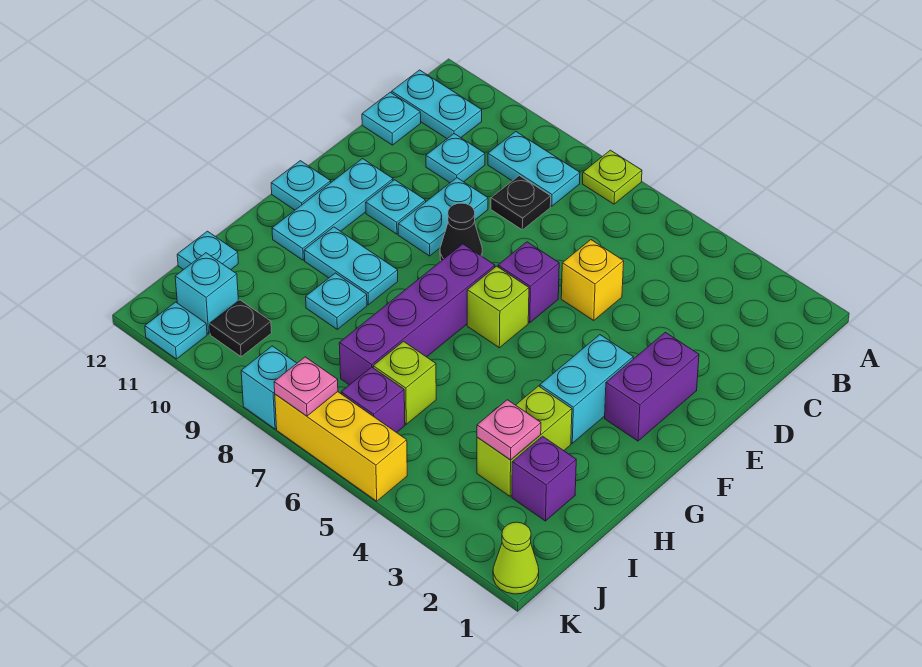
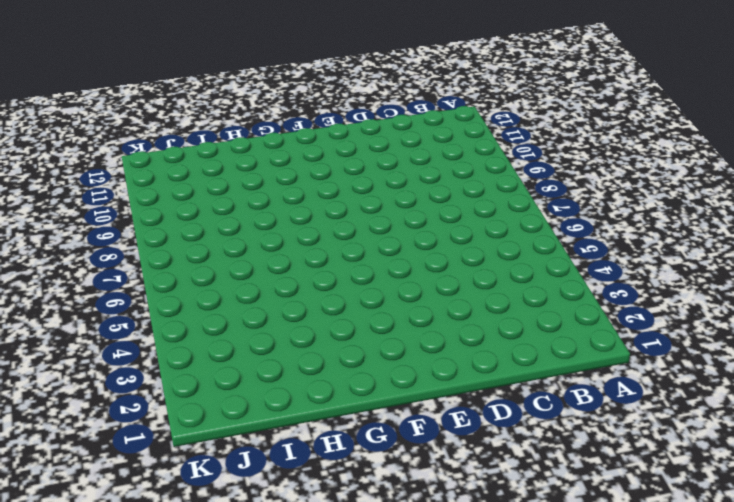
none -> lime 1x1 plate [583,150,642,204]
none -> cyan 1x2 plate [488,132,580,206]
none -> cyan 1x2 plate [392,70,482,139]
none -> black 1x1 plate [491,176,551,230]

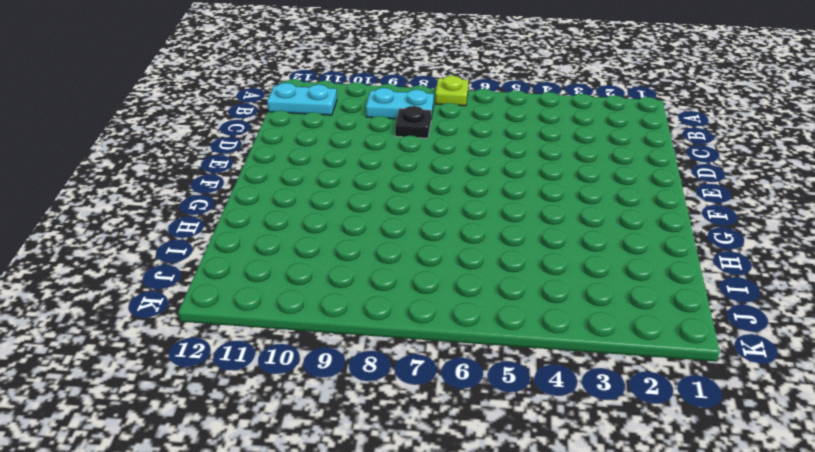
none -> cyan 1x1 plate [426,134,485,183]
none -> cyan 1x1 plate [362,92,421,145]
none -> yellow 1x1 brick [561,240,624,320]
none -> cyan 1x2 plate [398,178,488,256]

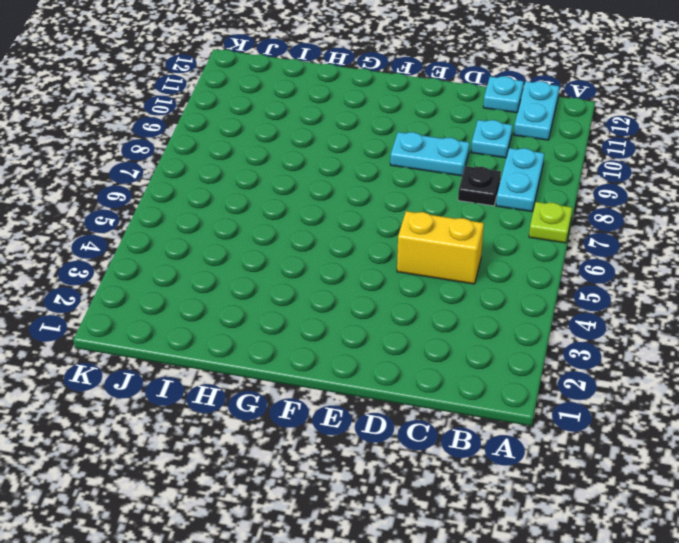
yellow 1x2 brick [397,211,484,284] -> yellow 1x1 brick [561,240,624,320]
none -> purple 1x2 brick [605,332,699,441]
none -> purple 1x1 brick [498,242,559,323]
none -> black 1x1 cone [440,203,482,261]
none -> cyan 1x1 plate [366,180,426,234]

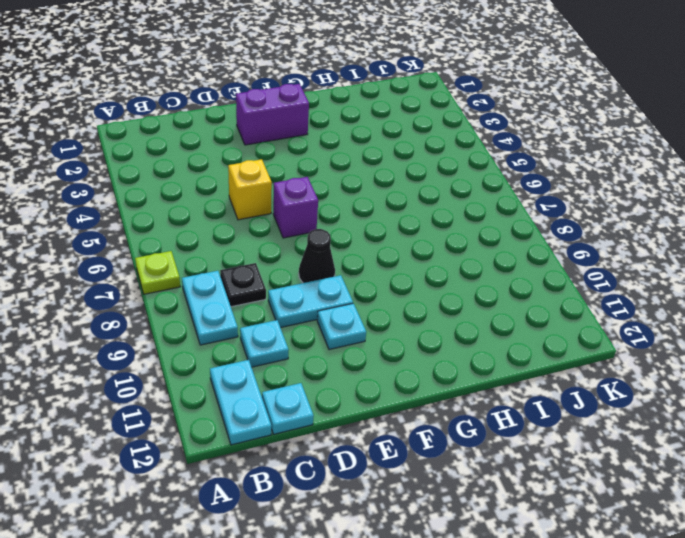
none -> cyan 1x3 plate [272,159,393,260]
none -> cyan 1x2 brick [540,335,633,443]
none -> lime 1x1 brick [467,266,529,348]
none -> purple 1x4 brick [339,244,495,385]

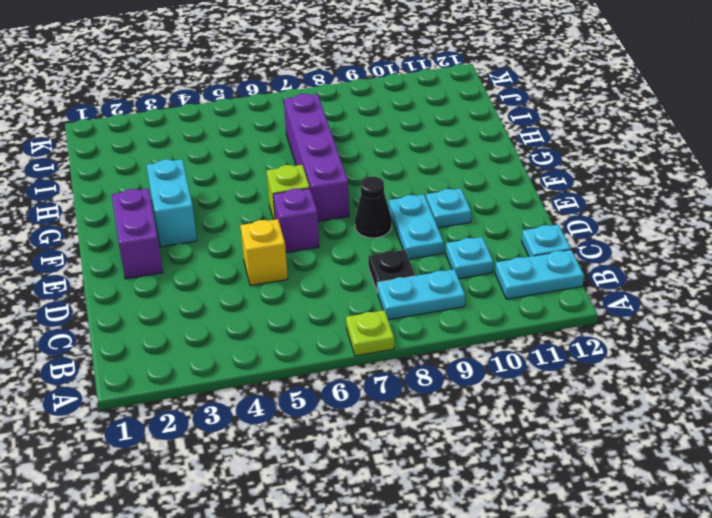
none -> cyan 1x3 plate [272,159,393,260]
none -> cyan 1x1 plate [271,161,331,210]
none -> cyan 1x2 plate [304,227,398,305]
none -> lime 1x2 brick [477,386,572,496]

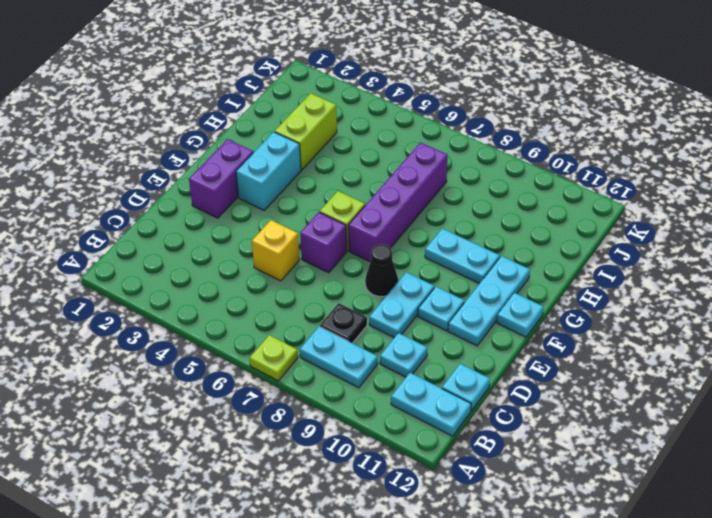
none -> cyan 1x1 plate [306,273,367,329]
none -> purple 1x1 brick [512,436,576,521]
none -> lime 1x1 brick [373,342,436,424]
none -> cyan 1x1 plate [177,231,238,270]

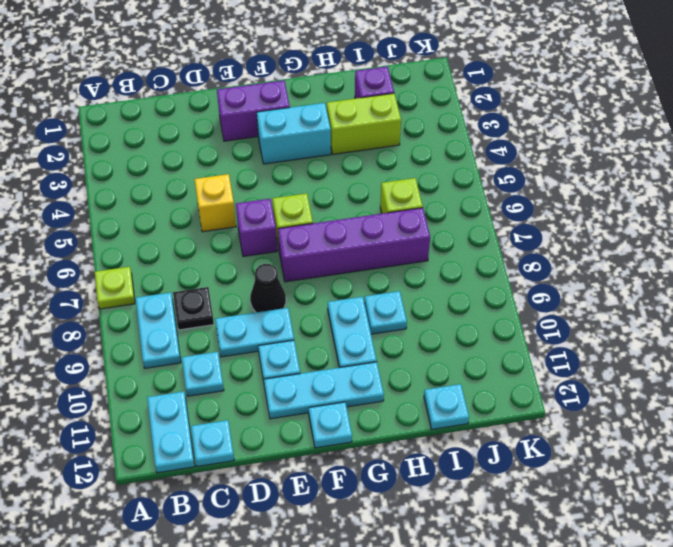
none -> purple 1x1 brick [341,367,405,433]
none -> black 1x1 plate [210,300,272,357]
none -> cyan 1x1 brick [175,253,238,334]
none -> lime 1x1 cone [493,522,539,594]

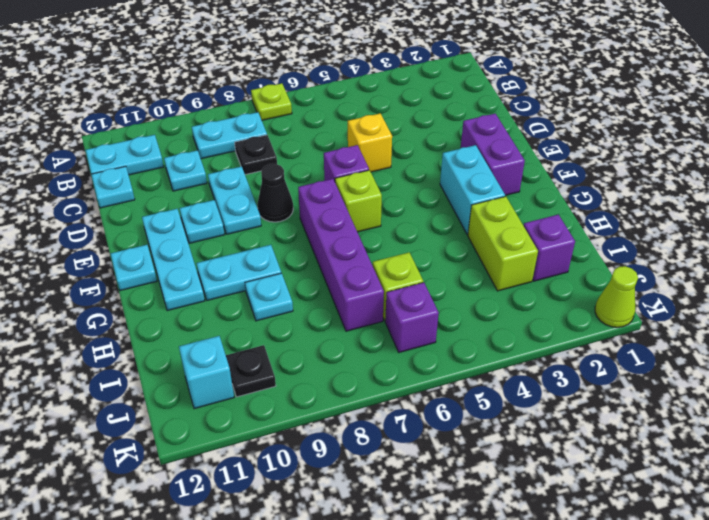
none -> cyan 1x1 plate [177,231,238,270]
none -> yellow 1x3 brick [275,392,407,501]
none -> cyan 1x1 brick [241,346,297,429]
none -> cyan 1x1 plate [145,302,207,359]

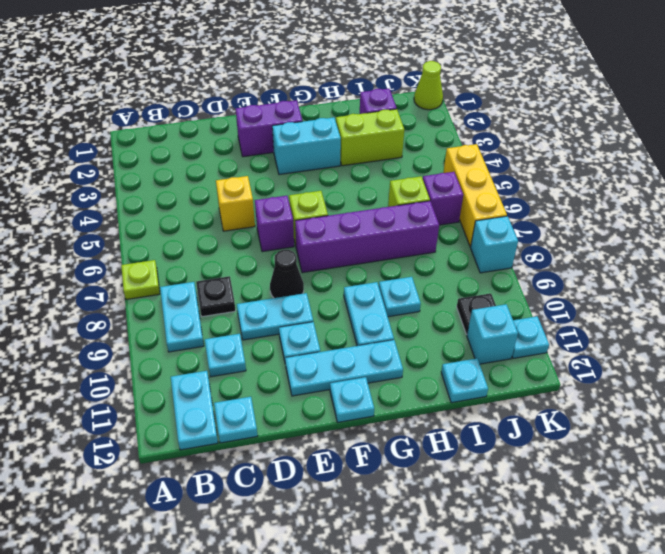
none -> pink 1x1 plate [477,400,541,460]
none -> pink 1x1 plate [274,357,338,416]

